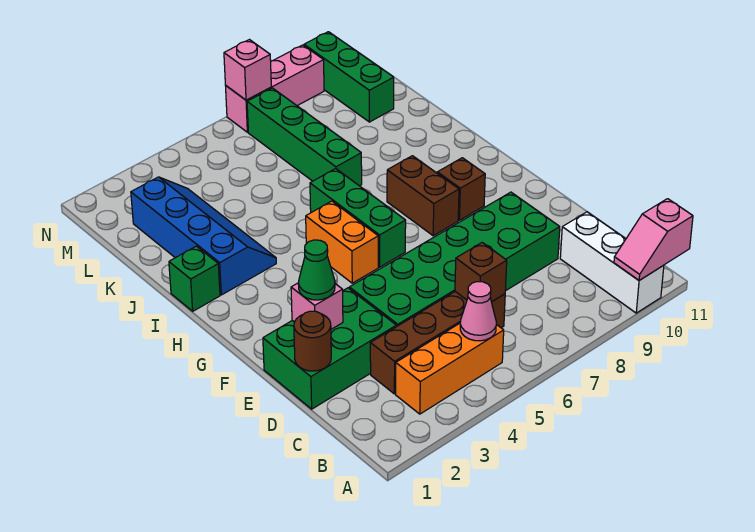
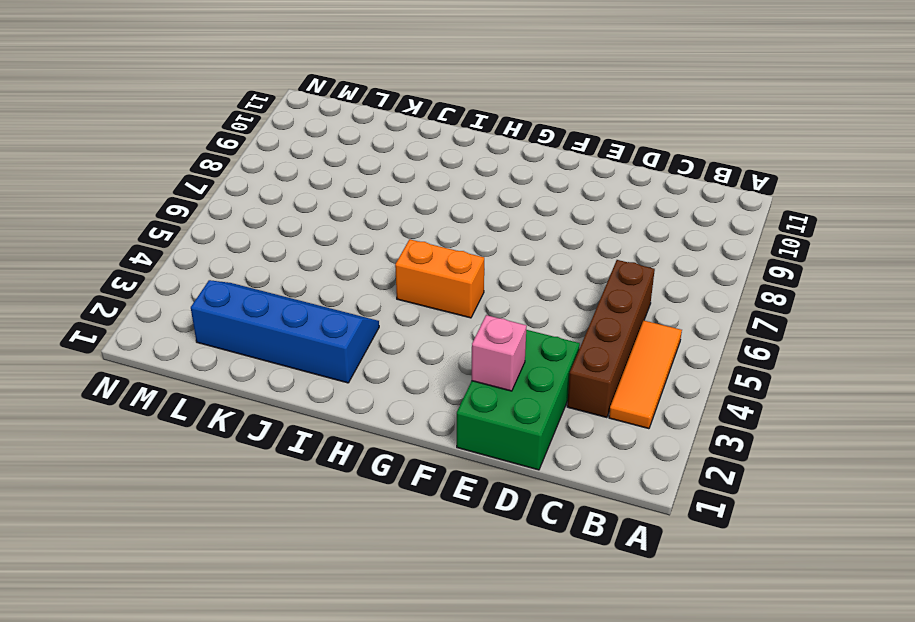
orange 1x3 tile [609,320,682,429] -> orange 1x3 brick [396,323,504,414]
none -> white 1x3 brick [560,212,664,313]
none -> green 2x6 brick [349,192,560,327]
none -> green 1x3 brick [310,169,406,267]

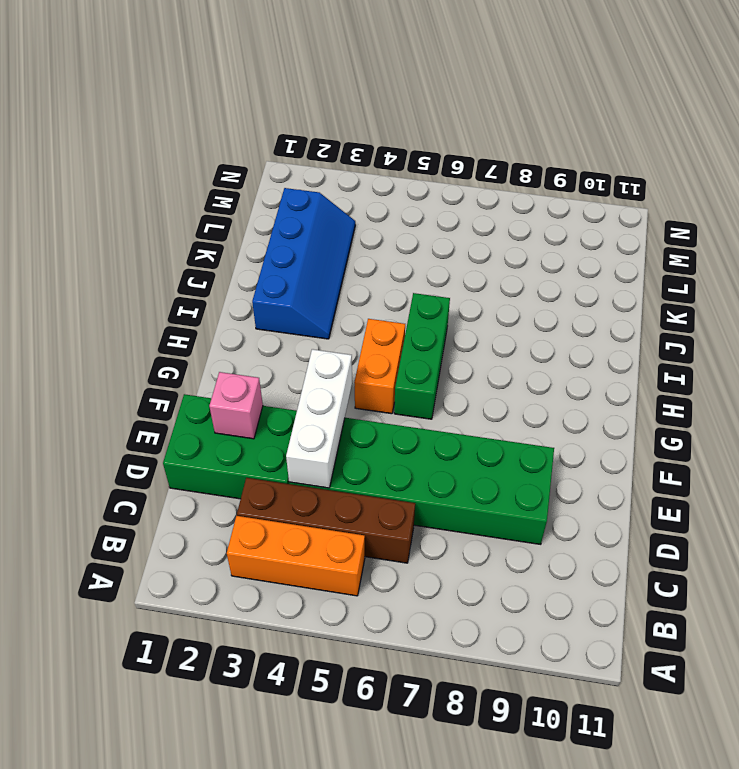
white 1x3 brick [286,349,352,488] -> white 1x3 brick moved to [560,212,664,313]
none -> brown 1x2 brick [387,156,459,236]
none -> brown 1x1 brick [437,158,485,220]
none -> green 1x1 brick [169,246,220,311]

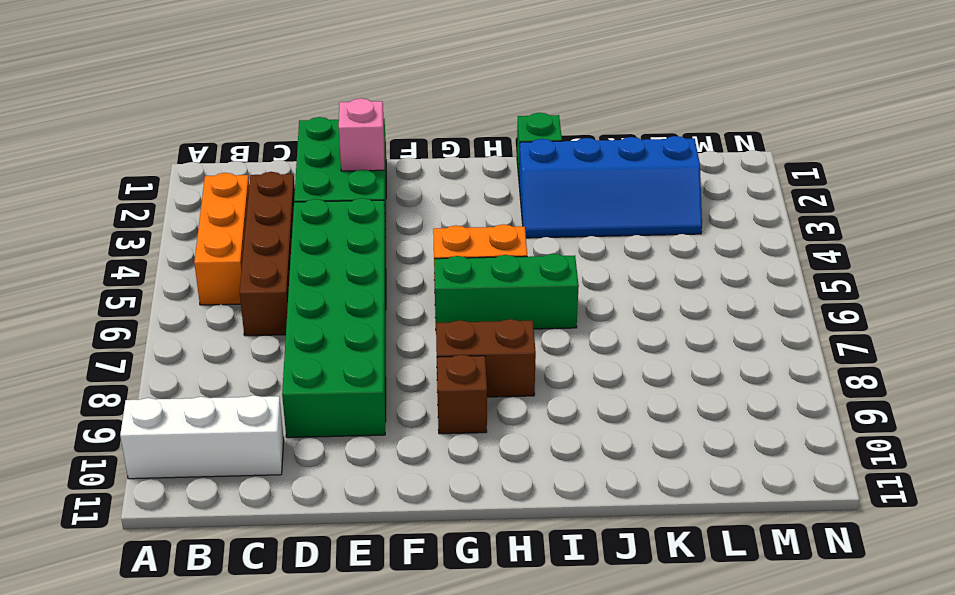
none -> green 1x4 brick [247,88,362,186]
none -> green 1x3 brick [304,32,394,122]
none -> pink 1x3 brick [226,45,324,132]

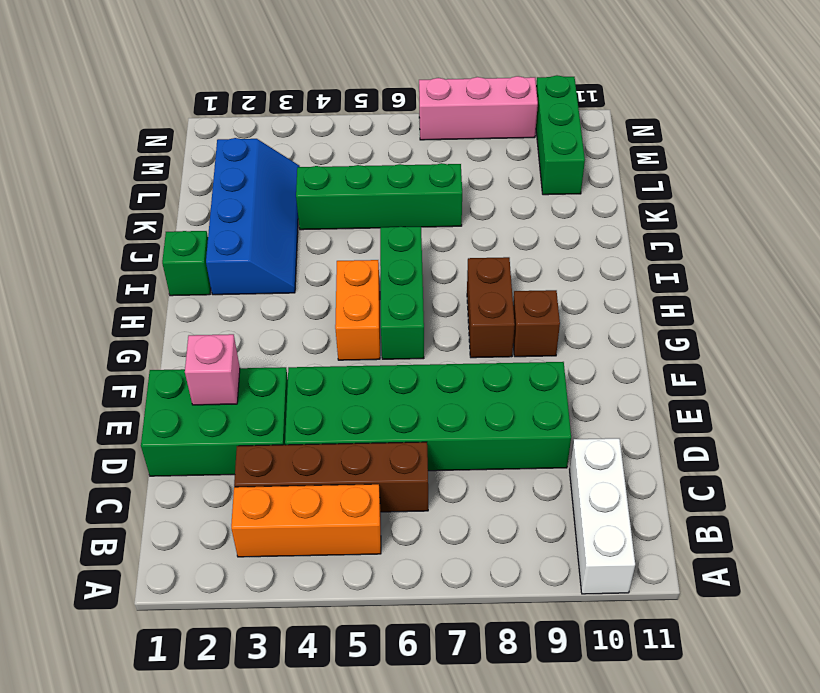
green 1x4 brick [296,163,462,230] -> green 1x4 brick turned to [247,88,362,186]
none -> pink 1x2 slope [614,199,693,280]
none -> pink 1x1 cone [460,282,496,341]
none -> brown 1x1 brick [455,243,507,302]

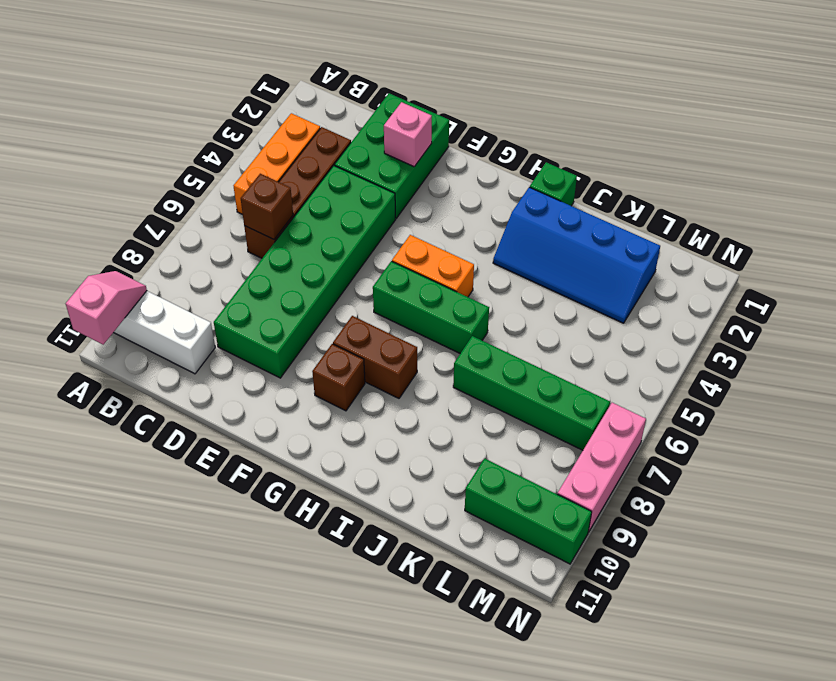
none -> pink 1x1 cone [460,282,496,341]
none -> brown 1x1 round brick [294,311,331,371]
none -> pink 1x1 brick [224,40,271,100]

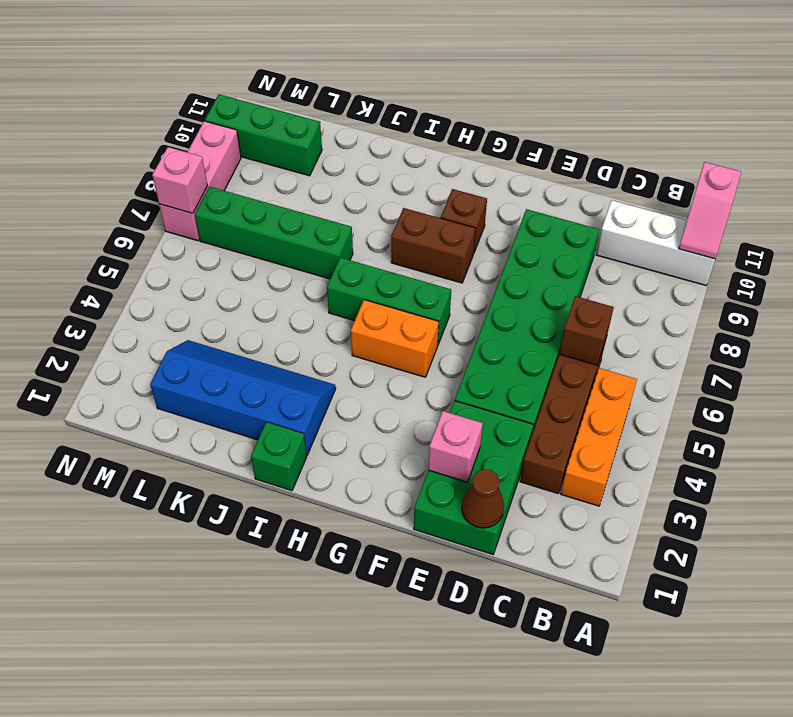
brown 1x1 cone [462,469,504,528] -> brown 1x1 round brick [294,311,331,371]
none -> pink 1x1 cone [460,282,496,341]
none -> green 1x1 cone [298,240,335,300]

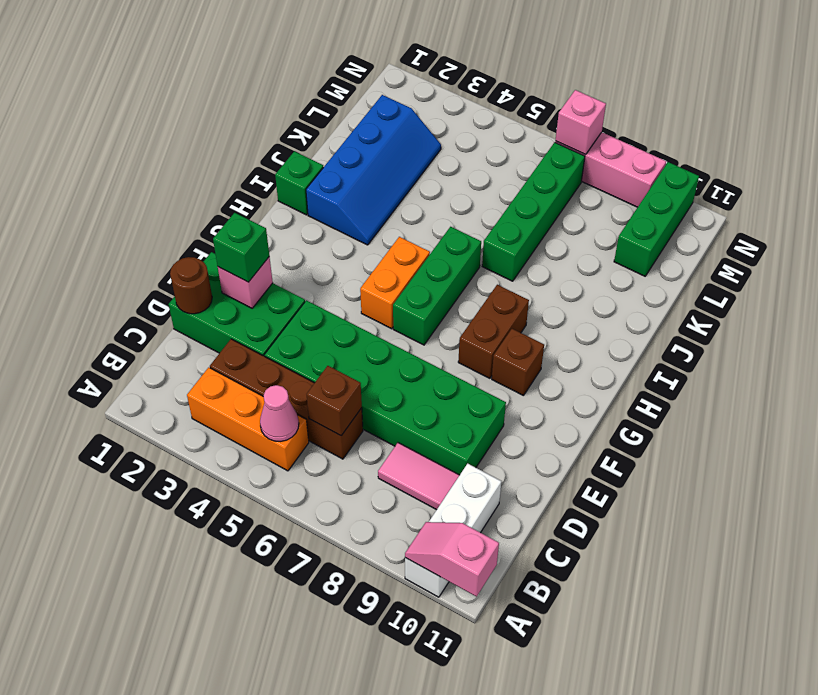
pink 1x2 tile [378,443,459,510] -> none
green 1x1 brick [213,213,269,282] -> green 1x1 cone [298,240,335,300]

